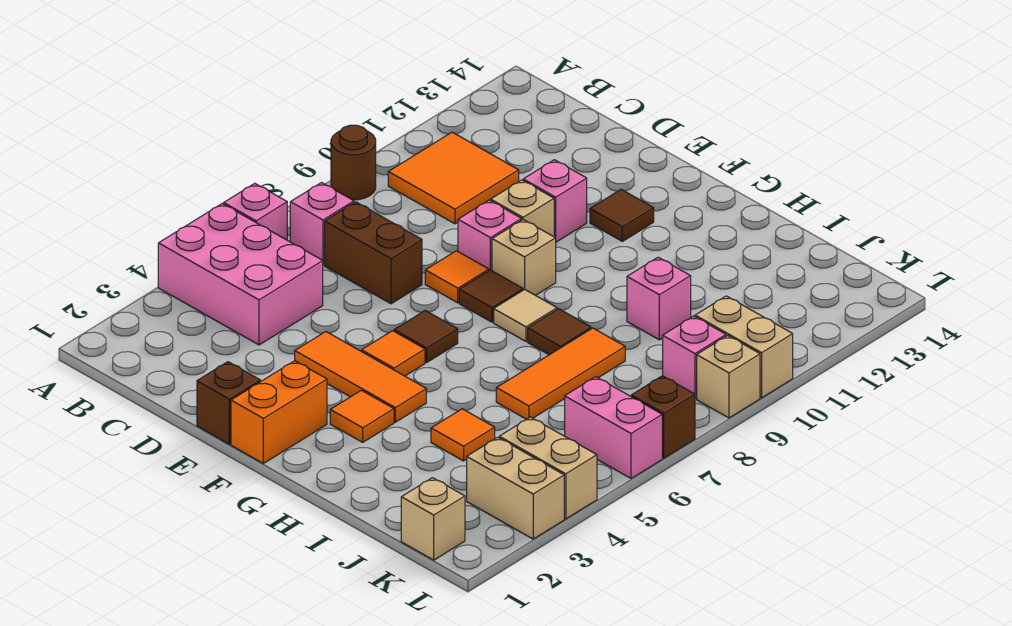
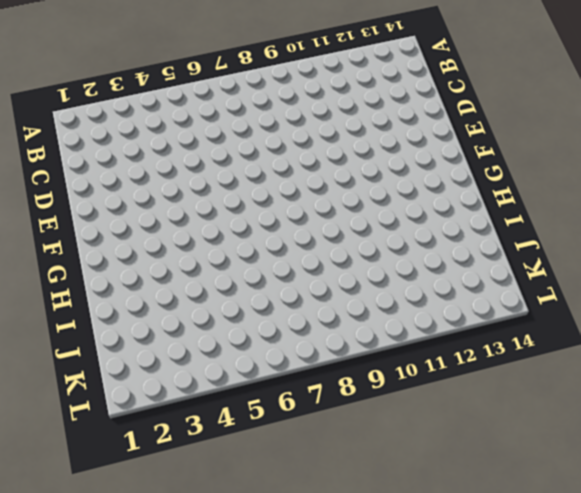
none -> pink 2x3 brick [158,204,323,345]
none -> pink 1x1 brick [224,183,287,240]
none -> brown 1x1 round brick [331,125,376,200]
none -> pink 1x1 brick [290,183,354,265]

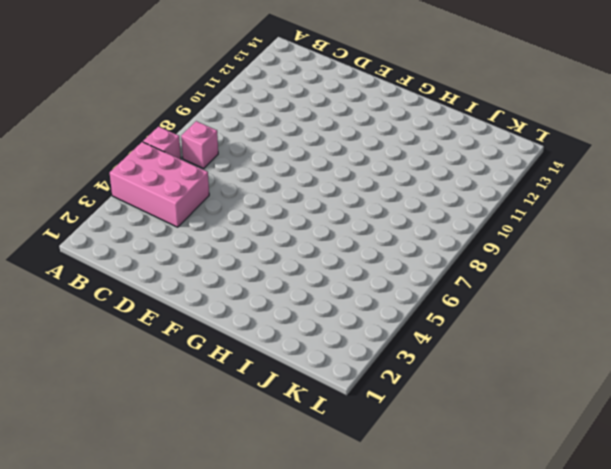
none -> brown 1x1 round brick [331,125,376,200]
none -> orange 2x2 tile [388,132,519,224]
none -> brown 1x2 brick [325,202,422,304]
none -> brown 1x1 brick [197,362,260,444]

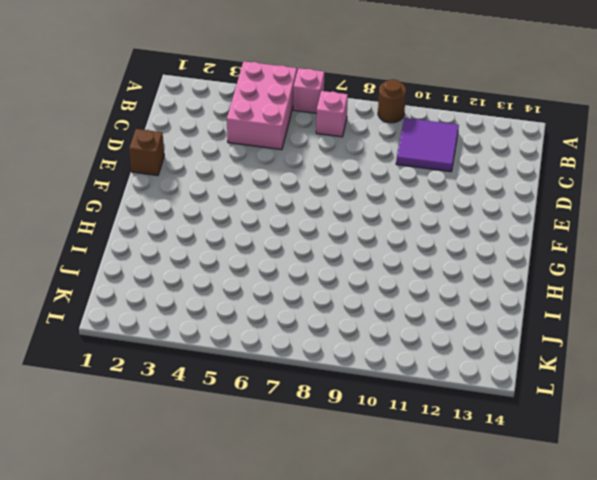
purple 2x2 tile [396,118,459,172] -> orange 2x2 tile [388,132,519,224]
none -> brown 1x2 brick [325,202,422,304]
none -> orange 1x3 tile [295,332,426,422]
none -> orange 1x1 tile [425,251,489,303]
none -> pink 1x1 brick [458,200,522,271]

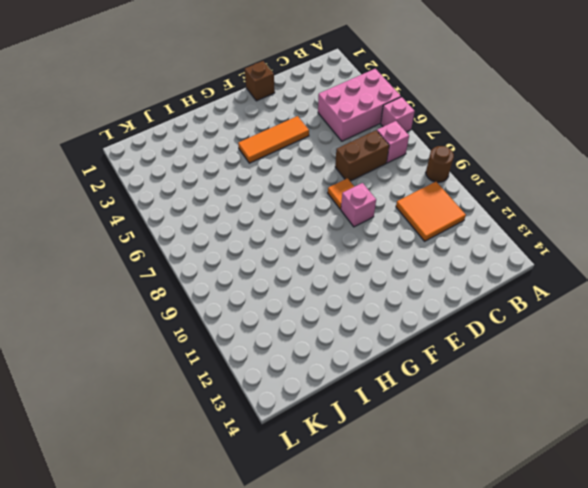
none -> tan 1x1 brick [491,180,554,237]
none -> pink 1x1 brick [523,160,587,242]
none -> orange 1x2 brick [231,361,327,463]
none -> orange 1x1 tile [362,331,425,376]

